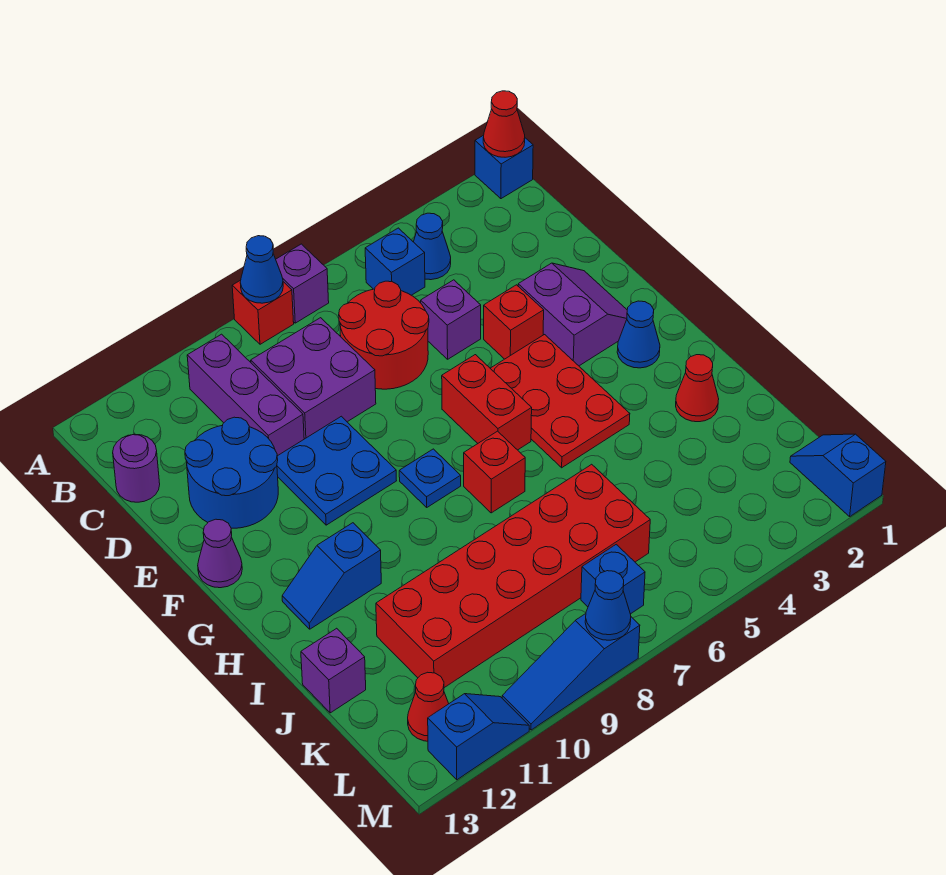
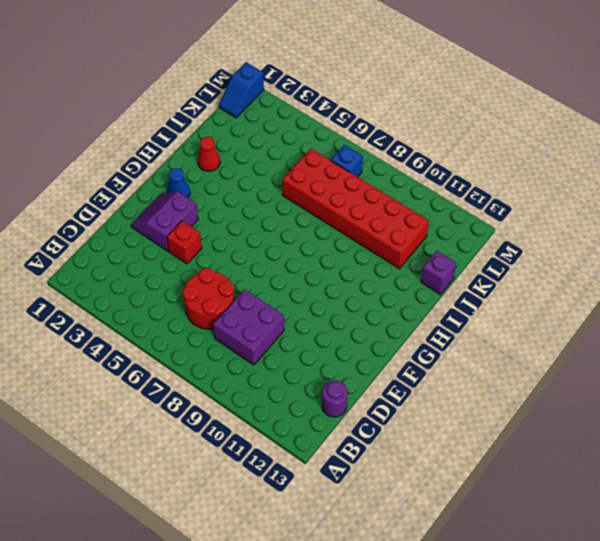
none -> blue 1x1 brick [475,135,533,199]
none -> purple 1x1 brick [276,244,329,323]
none -> red 1x1 brick [232,280,294,344]
none -> blue 1x1 cone [414,213,451,280]

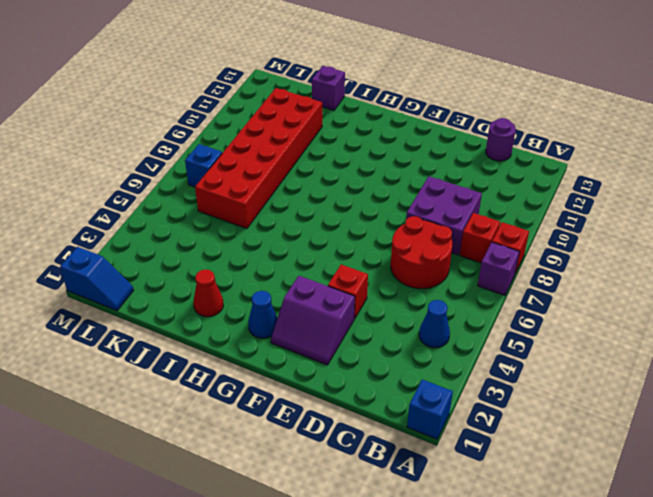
red 1x1 brick [460,213,500,263] -> red 1x1 brick moved to [464,431,525,513]
none -> blue 1x1 brick [365,228,425,295]
none -> purple 1x3 brick [187,334,304,456]
none -> purple 1x1 brick [421,280,481,359]
none -> blue 2x2 round brick [185,417,278,528]

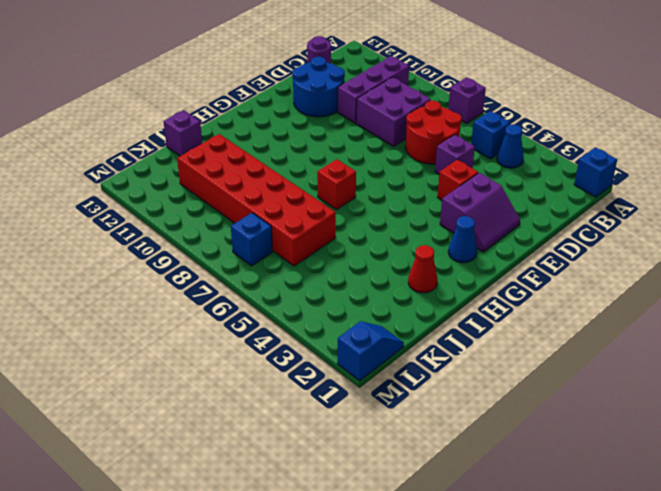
none -> red 1x1 brick [232,280,294,344]
none -> blue 2x2 plate [277,416,396,525]
none -> red 2x3 plate [490,335,630,468]
none -> red 1x2 brick [442,355,532,450]

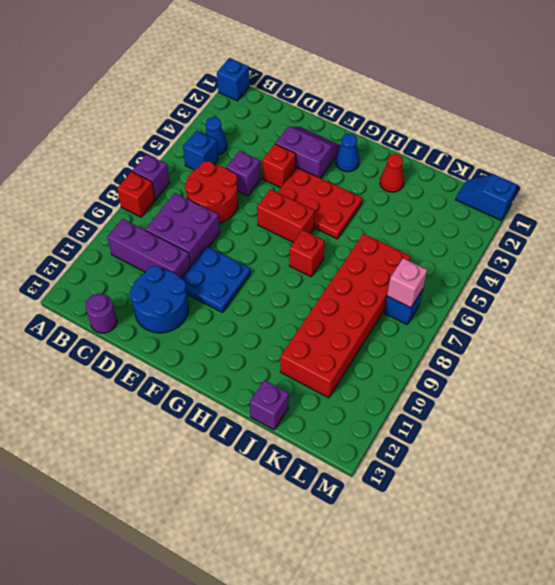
pink 1x1 brick [387,258,427,308] -> none
none -> purple 1x1 cone [198,519,242,588]
none -> blue 1x1 plate [399,449,461,507]
none -> blue 1x2 slope [282,523,381,629]
none -> red 1x1 cone [408,672,449,741]

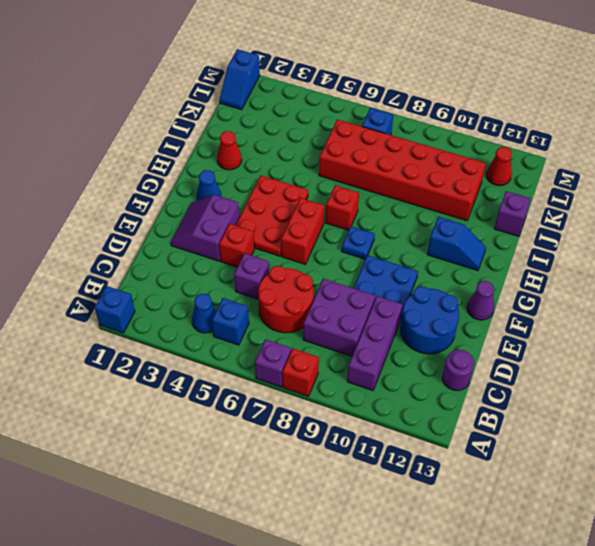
none -> blue 1x3 slope [502,614,640,730]
none -> blue 1x2 slope [428,694,529,780]
none -> red 1x1 cone [483,91,525,157]
none -> blue 1x1 cone [240,236,283,303]

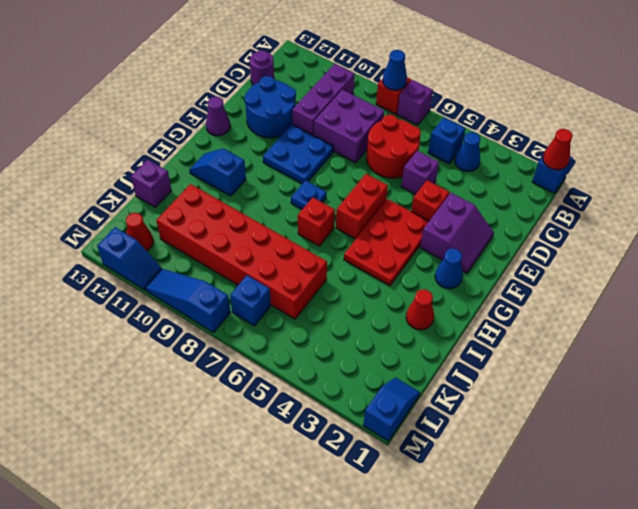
none -> blue 1x1 cone [585,571,631,640]

